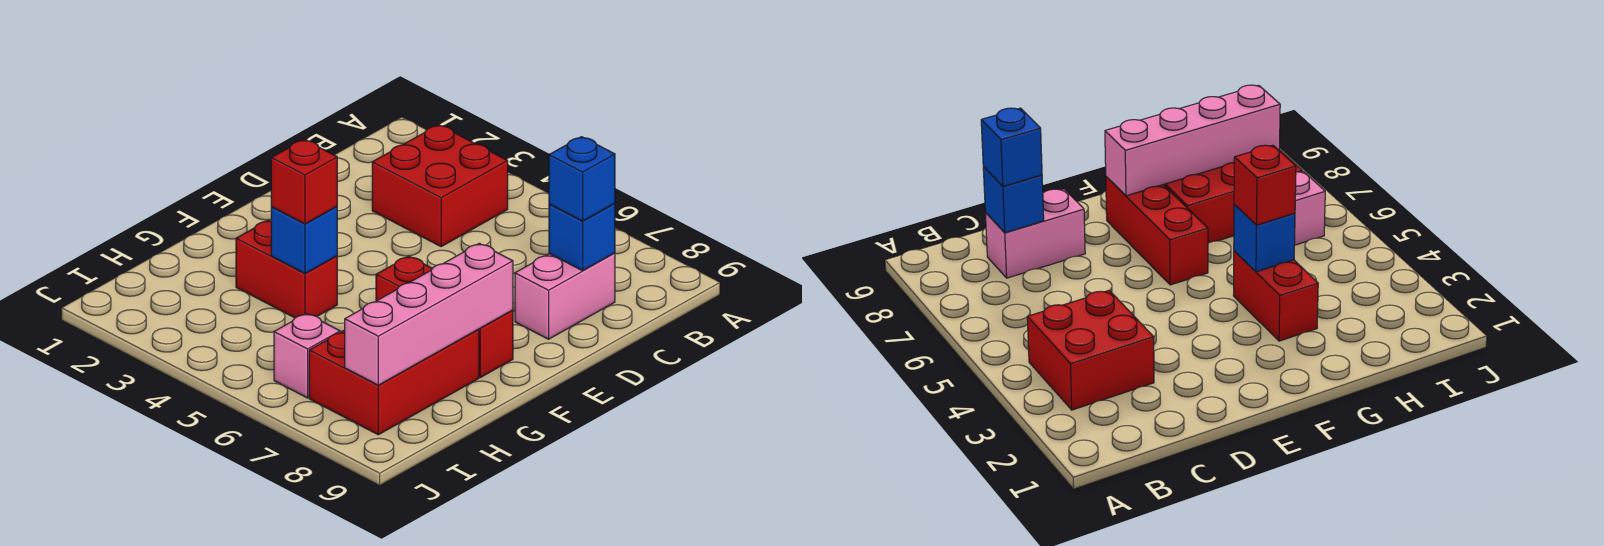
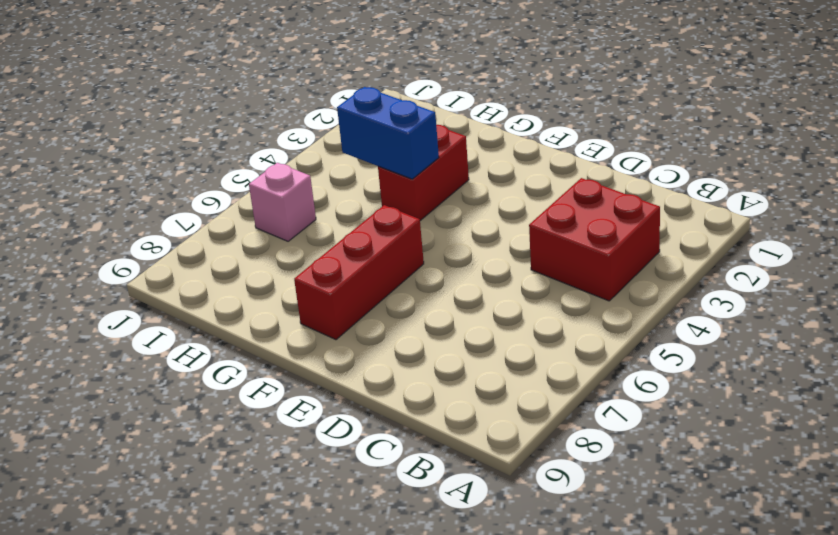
blue 1x2 brick [337,87,439,179] -> blue 1x1 brick [271,206,337,273]
none -> pink 1x2 brick [515,253,615,339]
none -> red 2x3 brick [309,329,479,435]

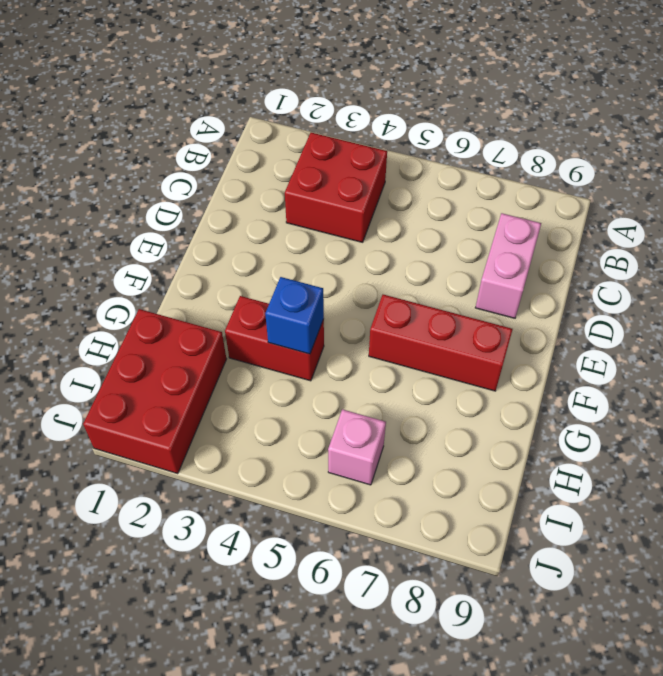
red 2x3 brick [83,309,226,474] -> red 2x3 brick moved to [309,329,479,435]
none -> blue 1x1 brick [549,203,615,271]
none -> pink 1x4 brick [345,243,513,385]

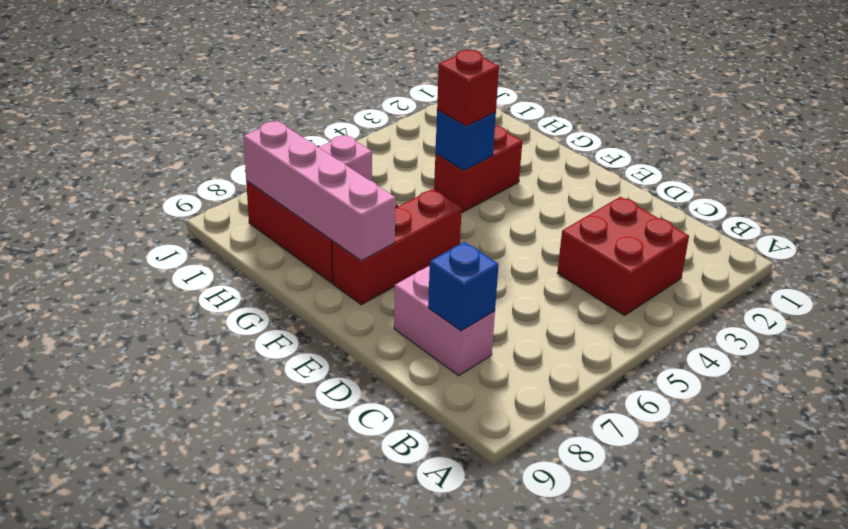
none -> blue 1x1 brick [549,137,615,221]

